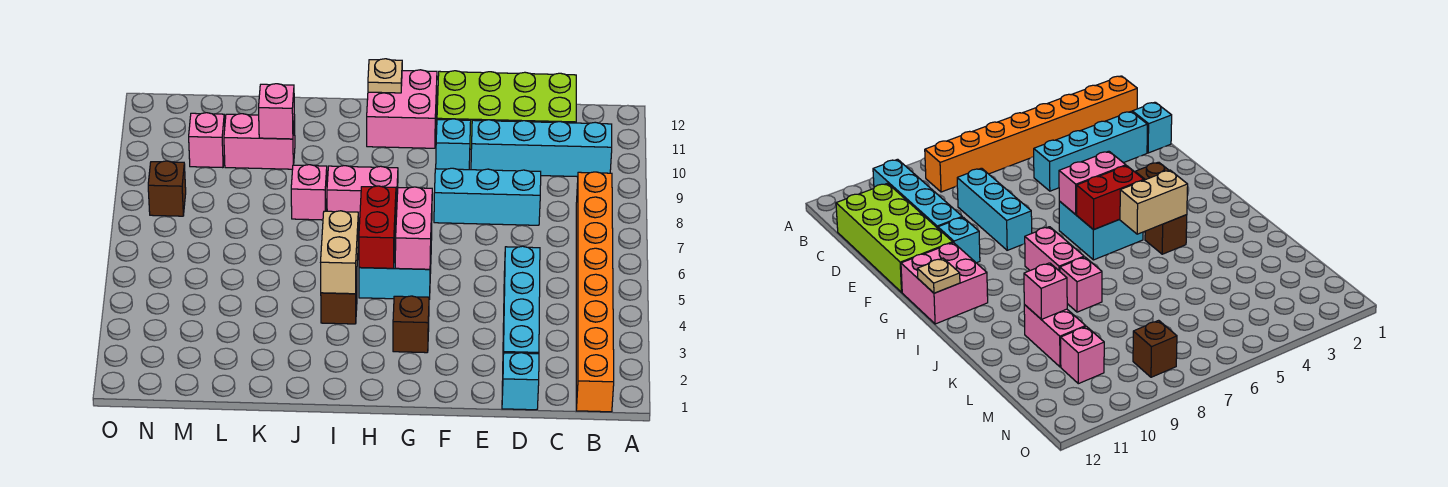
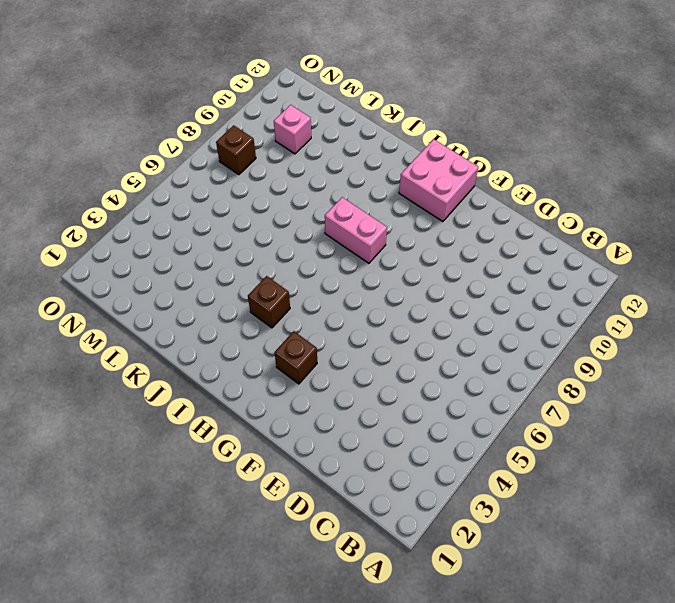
none -> orange 1x8 brick [576,172,614,412]
none -> cyan 1x4 brick [471,120,612,177]
none -> lime 2x4 brick [437,71,576,149]

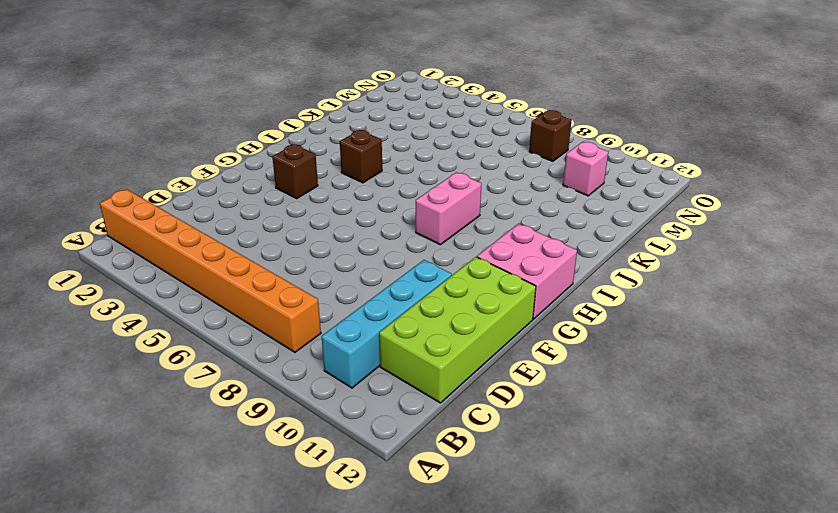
none -> cyan 1x1 brick [502,353,539,410]
none -> cyan 1x4 brick [503,246,540,354]
none -> cyan 1x3 brick [434,168,541,225]

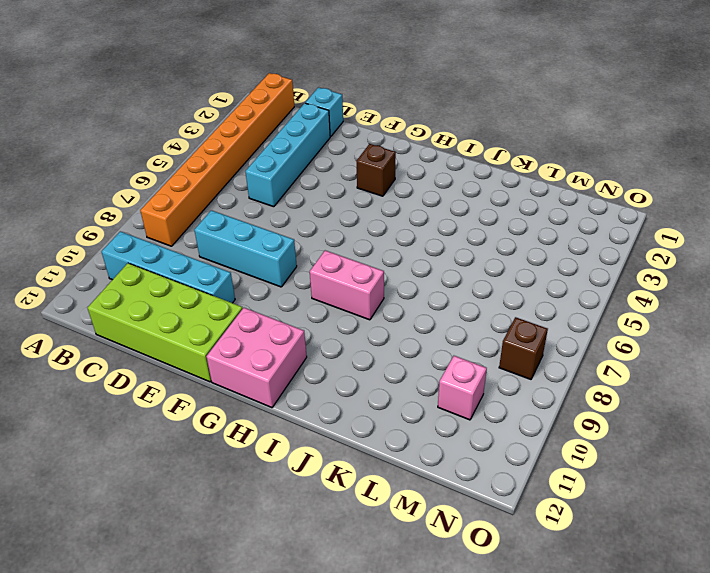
none -> cyan 1x1 brick [436,119,471,170]
none -> cyan 2x2 brick [359,224,432,299]
none -> brown 1x1 brick [321,279,357,324]

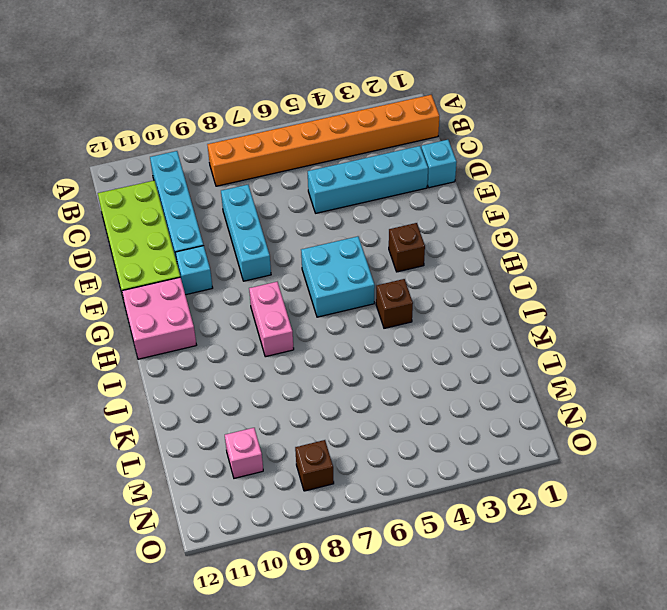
none -> pink 1x1 brick [291,165,327,220]
none -> pink 1x2 brick [224,114,295,169]
none -> pink 1x2 brick [395,187,432,269]

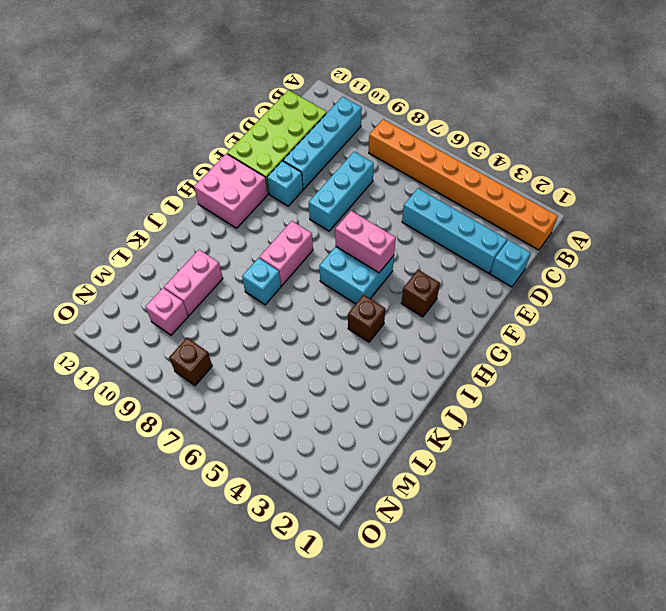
cyan 1x1 brick [242,258,281,305] -> pink 1x1 brick [291,165,327,220]
none -> red 1x2 brick [359,186,396,268]
none -> tan 1x1 plate [368,59,402,93]
none -> tan 1x2 brick [321,211,358,294]

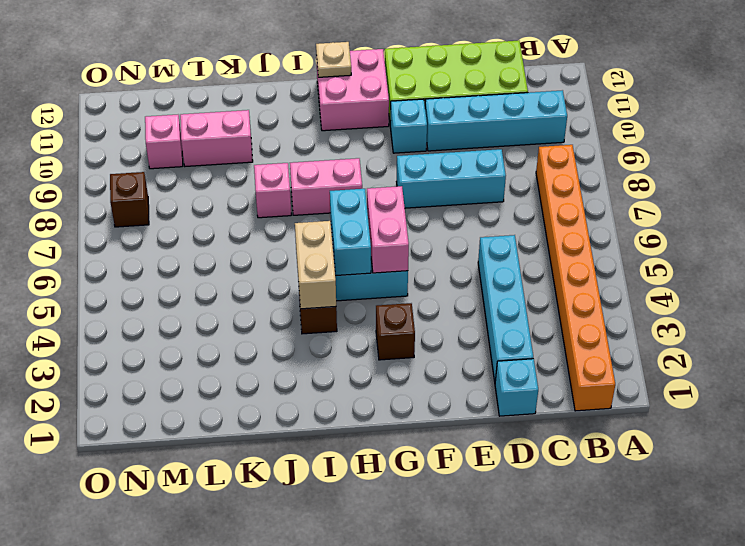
cyan 1x2 brick [330,189,371,276] -> red 1x2 brick [359,186,396,268]
none -> pink 1x1 brick [259,84,295,139]

